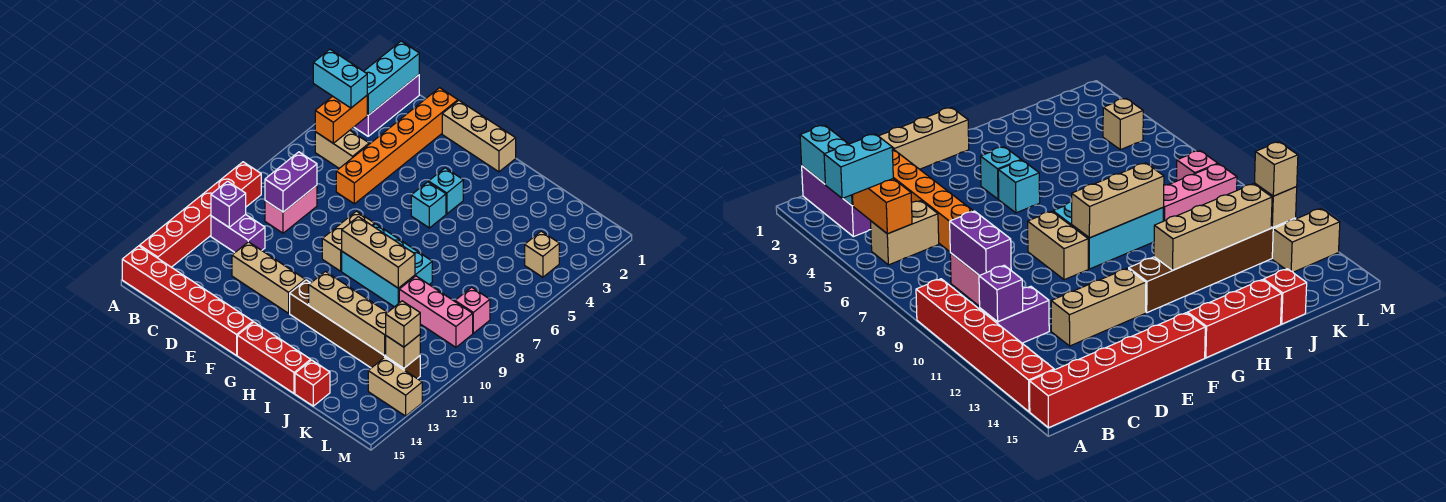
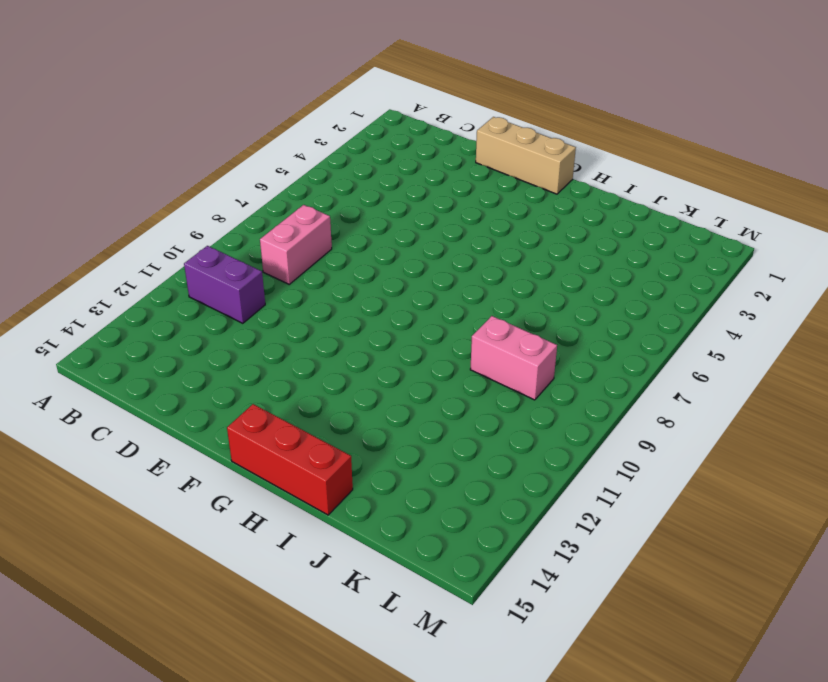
pink 1x2 brick [470,316,557,400] -> pink 1x3 brick [399,276,473,347]
none -> red 1x6 brick [140,162,261,267]
none -> red 1x6 brick [122,246,253,355]
none -> purple 1x3 brick [354,75,419,136]

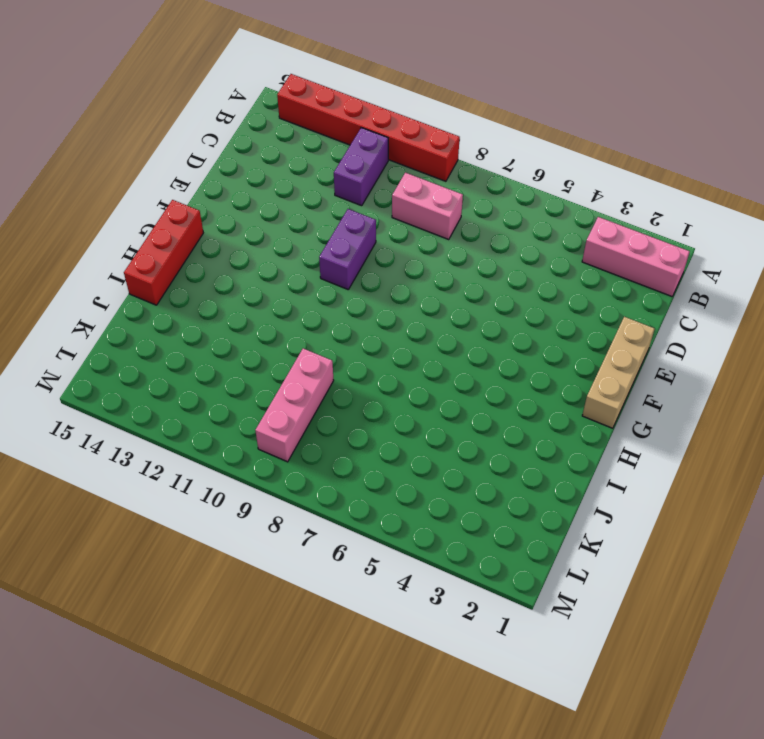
pink 1x3 brick [582,217,690,296] -> purple 1x3 brick [354,75,419,136]
purple 1x2 brick [319,209,376,289] -> purple 1x2 brick turned to [265,152,317,212]
none -> red 1x6 brick [122,246,253,355]
none -> tan 1x2 brick [315,131,369,168]
none -> orange 1x6 brick [336,88,458,204]

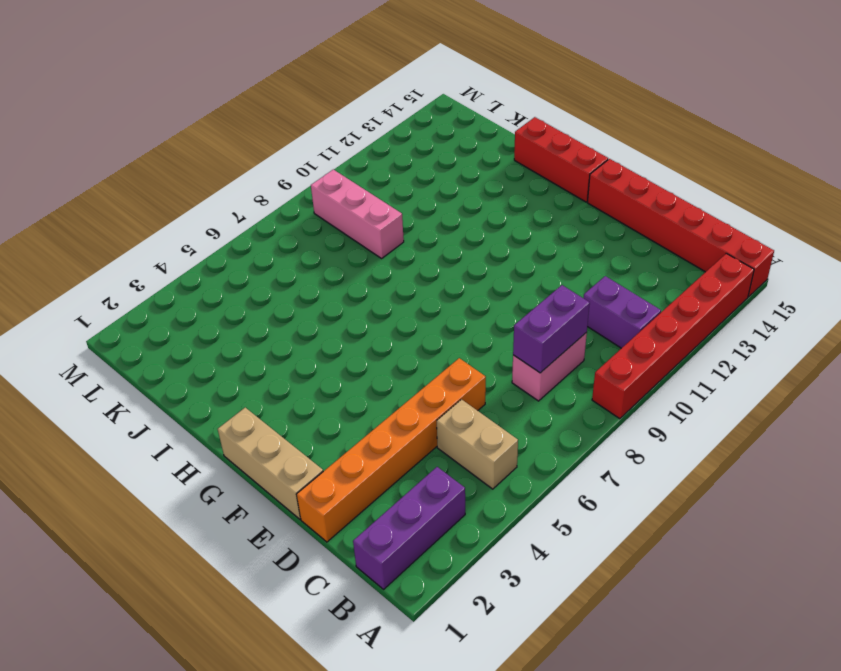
none -> tan 1x3 brick [232,242,305,313]
none -> tan 1x2 brick [322,211,375,271]
none -> cyan 1x1 brick [429,168,463,214]

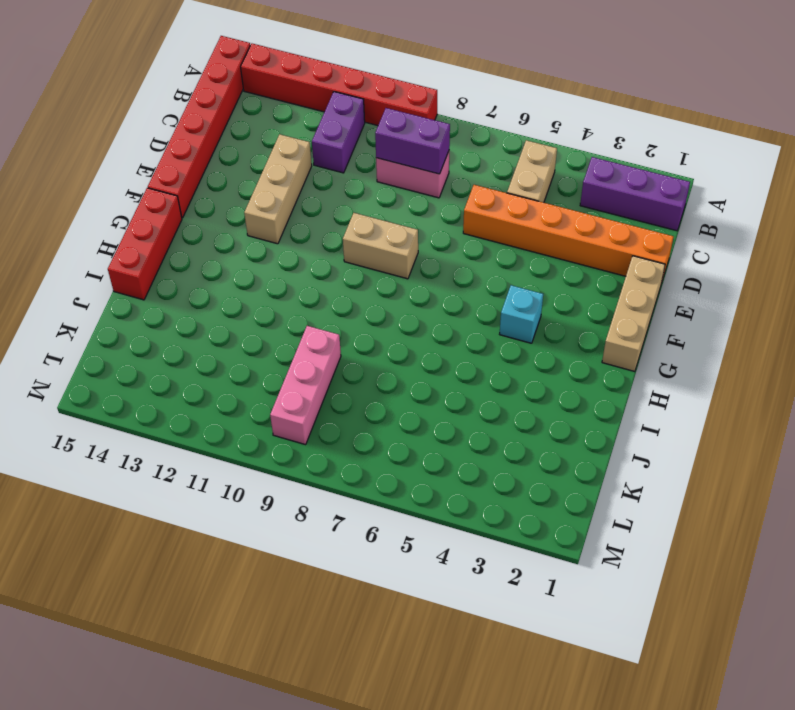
none -> cyan 1x1 brick [411,182,446,228]
none -> cyan 2x3 brick [342,224,432,307]
none -> brown 1x6 brick [290,280,420,379]

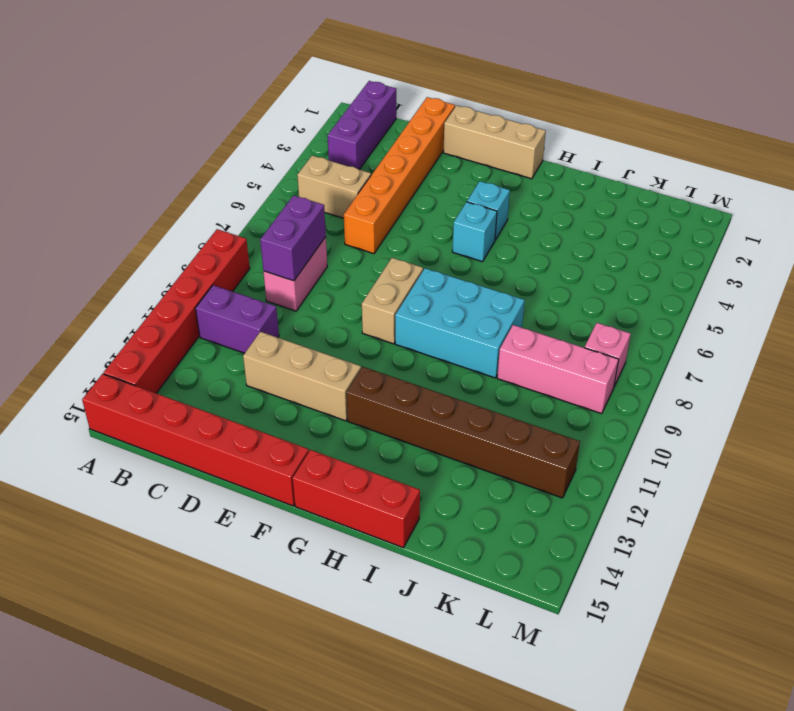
none -> red 1x1 brick [295,360,330,406]
none -> tan 1x1 brick [525,231,559,277]
none -> tan 1x2 brick [368,357,422,416]

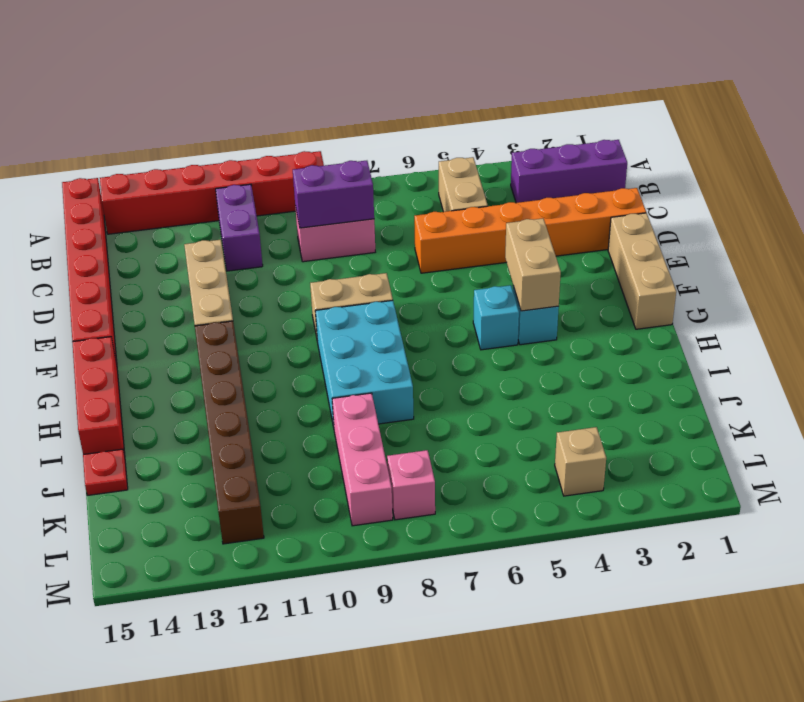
tan 1x2 brick [505,218,561,311] -> tan 1x2 brick moved to [368,357,422,416]
red 1x1 plate [83,449,128,495] -> red 1x1 brick [295,360,330,406]
none -> cyan 1x3 brick [364,41,419,115]
none -> orange 1x2 brick [315,96,367,143]
none -> purple 1x1 brick [211,181,246,227]

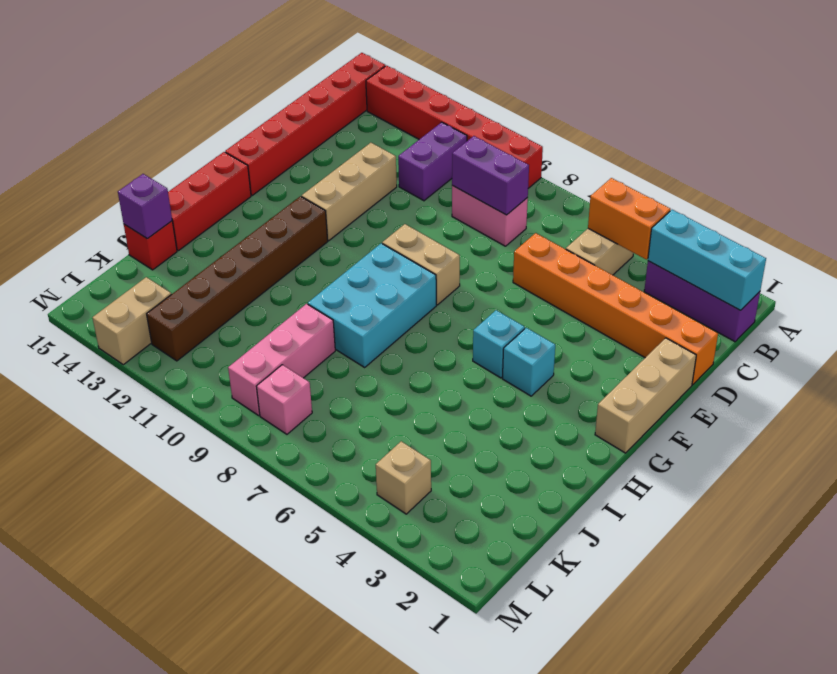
purple 1x1 brick [118,174,172,239] -> purple 1x1 brick moved to [211,181,246,227]
none -> tan 1x3 brick [342,217,415,288]
none -> tan 1x4 brick [309,271,387,356]
none -> tan 1x1 brick [386,335,420,368]

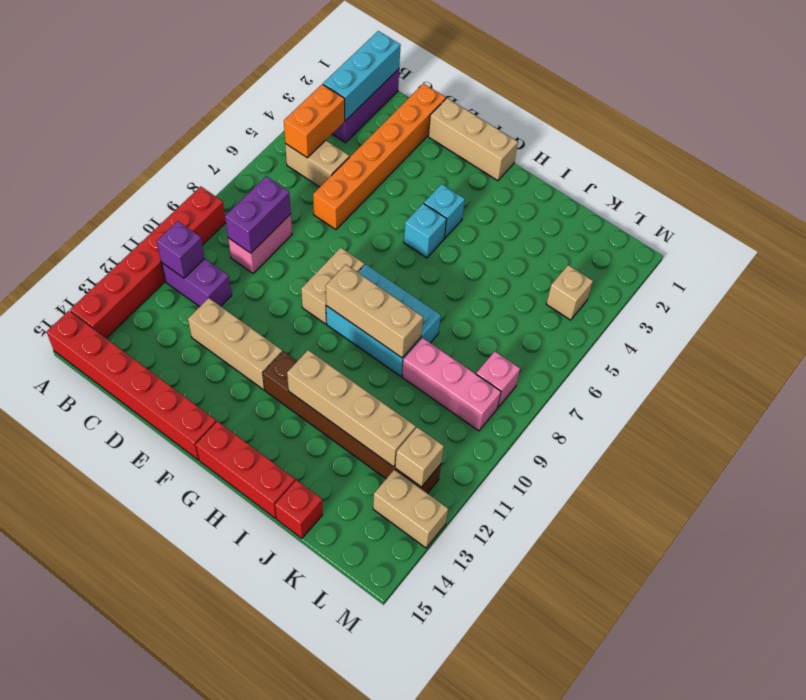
none -> cyan 1x2 brick [313,49,367,108]
none -> tan 1x1 brick [386,301,420,347]

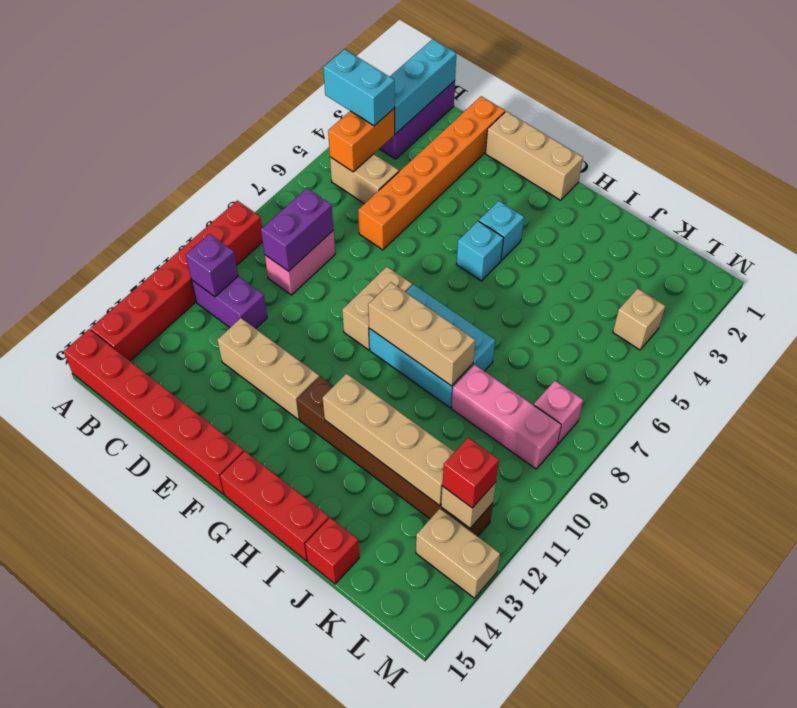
red 1x1 brick [442,437,499,508] -> tan 1x1 brick [386,301,420,347]

